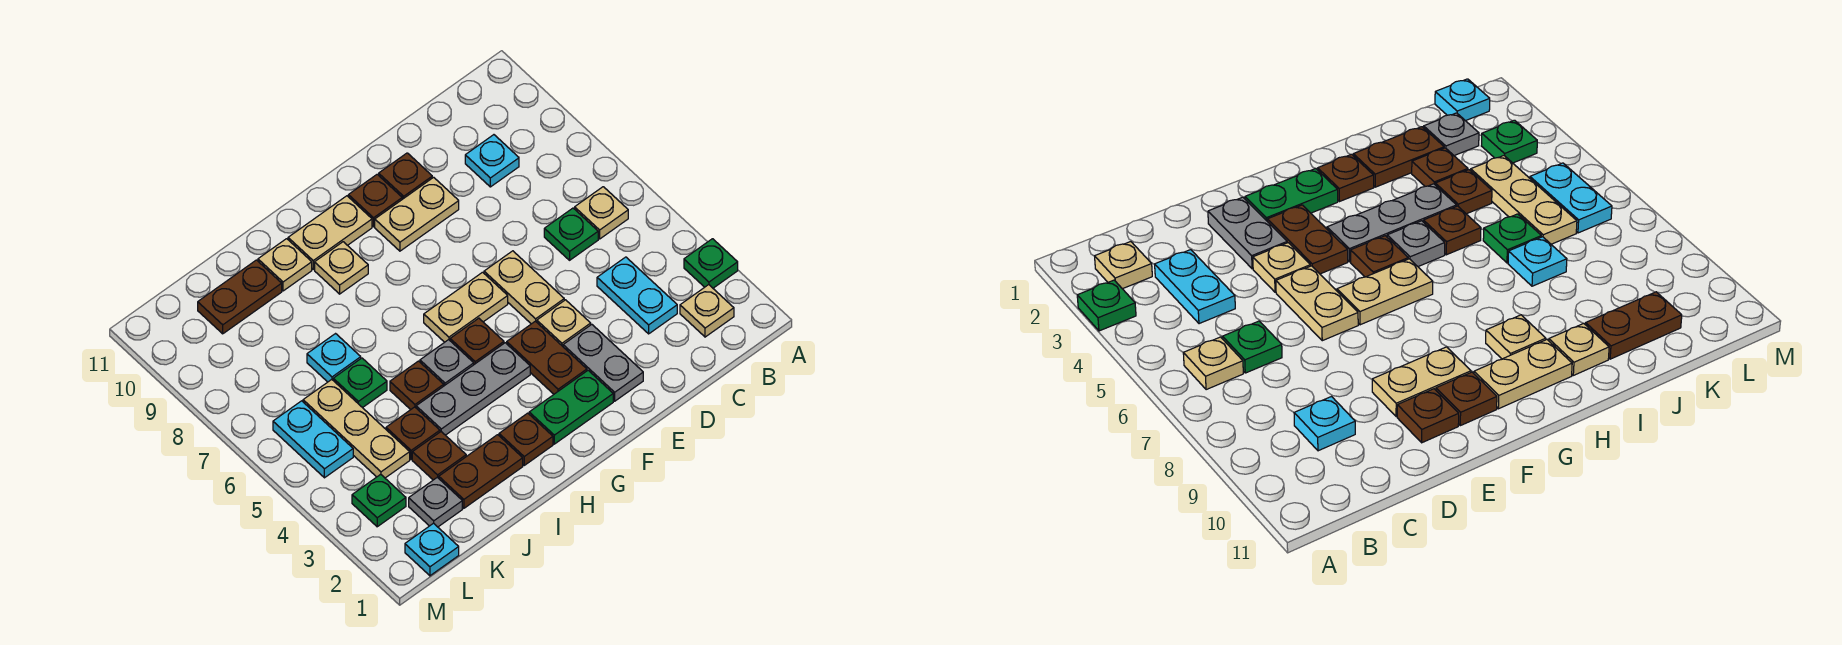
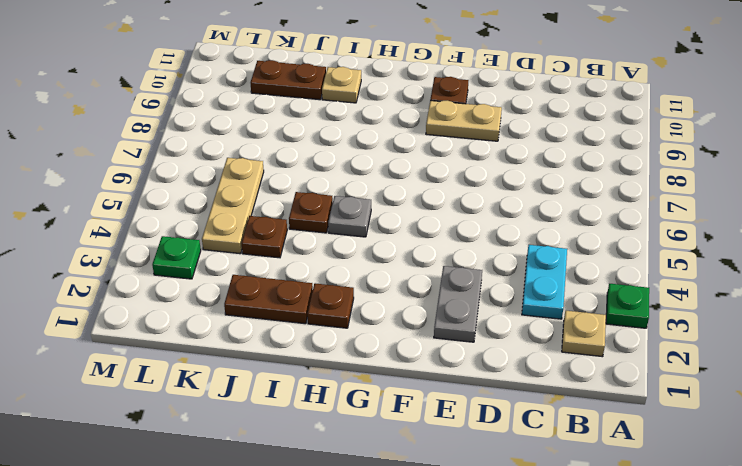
none -> tan 1x1 plate [575,187,628,239]
none -> green 1x1 plate [544,208,598,260]
none -> cyan 1x1 plate [465,135,519,187]
none -> tan 1x1 plate [537,300,591,346]

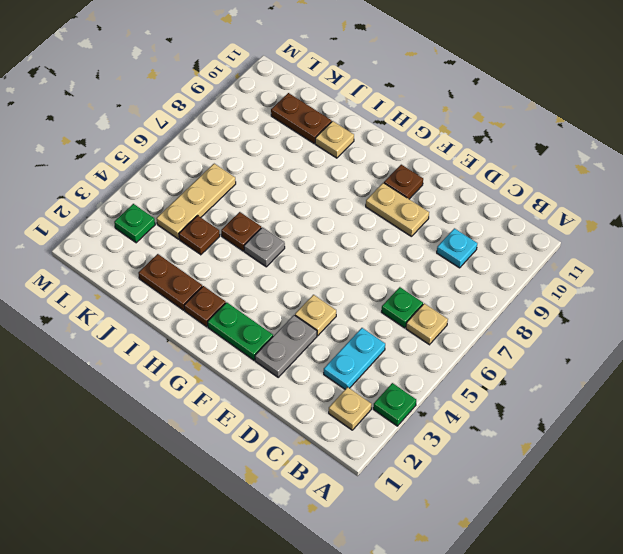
none -> tan 1x2 plate [484,251,564,324]
none -> brown 1x1 plate [379,153,432,199]
none -> brown 1x2 plate [507,321,587,394]
none -> tan 1x2 plate [424,272,508,342]

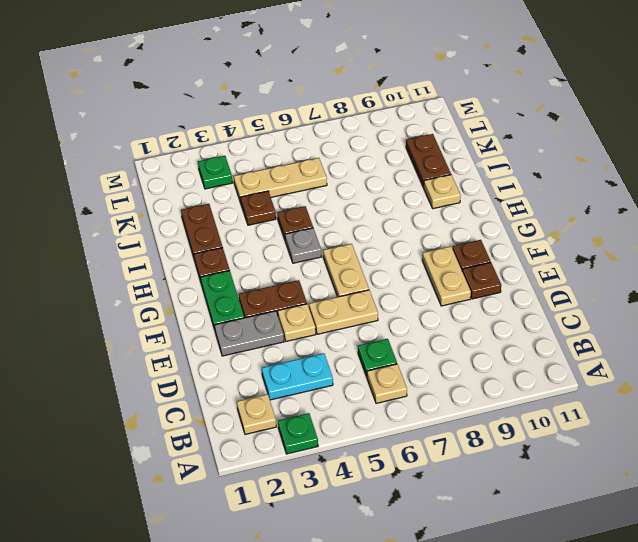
none -> cyan 1x1 plate [465,135,519,187]
none -> grey 1x3 plate [416,343,530,435]
none -> brown 1x1 plate [450,318,504,364]
none -> tan 1x2 plate [288,196,372,269]

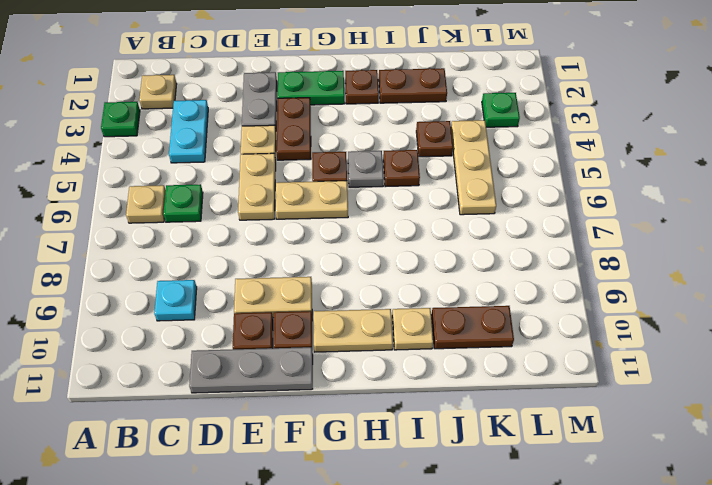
grey 1x3 plate [189,347,313,393] -> grey 1x3 plate moved to [416,343,530,435]
none -> tan 1x1 plate [315,242,368,294]
none -> brown 1x1 plate [412,432,466,480]
none -> green 1x1 plate [333,358,387,408]
none -> cyan 1x1 plate [307,334,361,382]

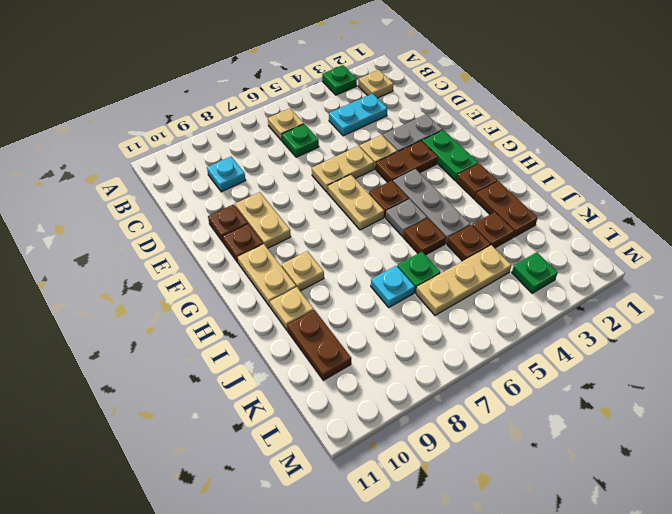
none -> grey 1x1 plate [409,477,462,527]
none -> cyan 1x1 plate [405,523,459,576]
none -> cyan 1x2 plate [273,401,353,478]

